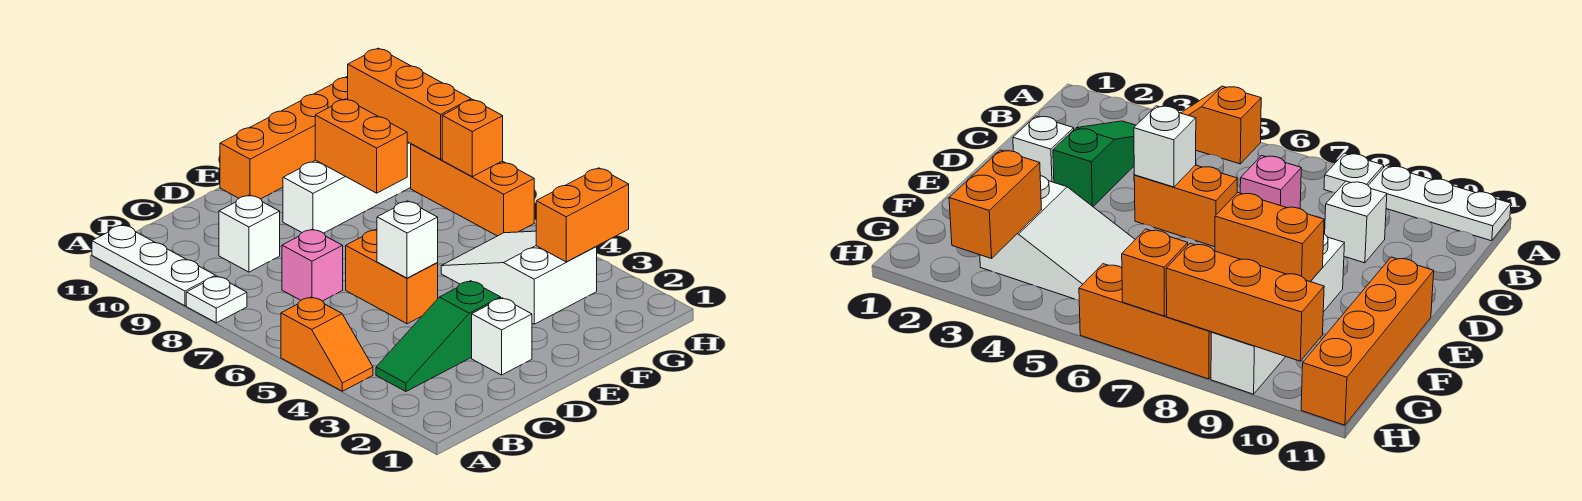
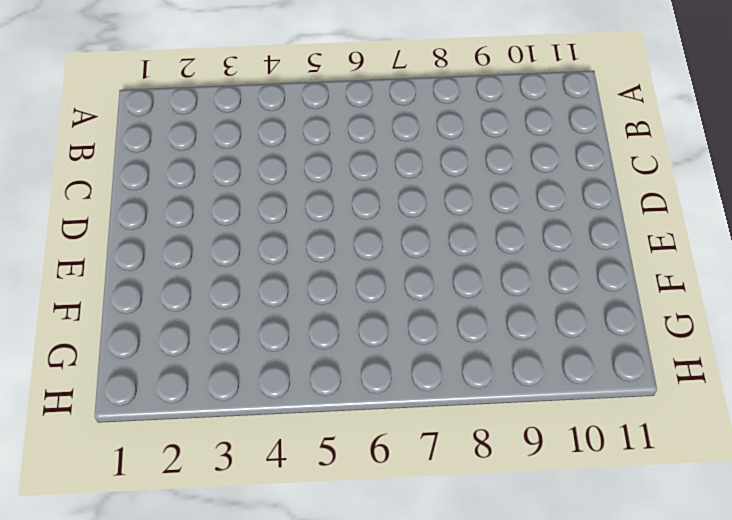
none -> orange 1x2 slope [281,297,373,391]
none -> white 1x1 plate [186,276,247,323]
none -> white 1x3 plate [92,225,215,306]

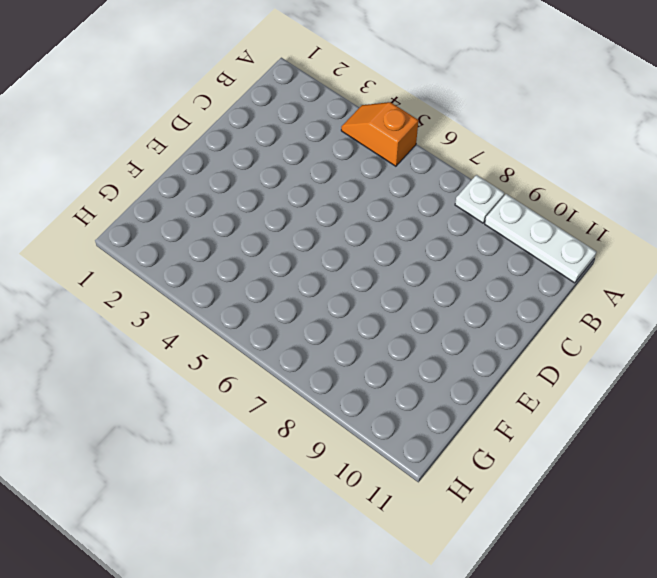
none -> green 1x3 slope [376,281,501,391]
none -> pink 1x1 brick [282,229,343,301]
none -> white 1x1 brick [219,195,280,272]

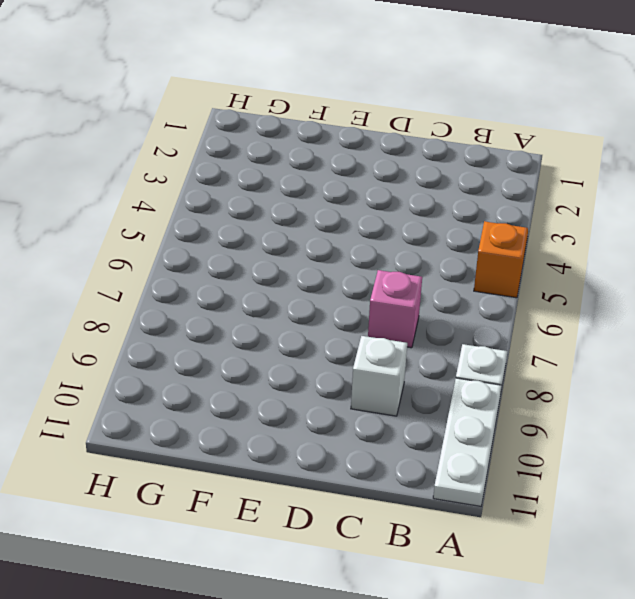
none -> green 1x3 slope [376,281,501,391]
none -> white 1x1 brick [472,298,532,375]
none -> orange 1x2 brick [346,230,438,324]

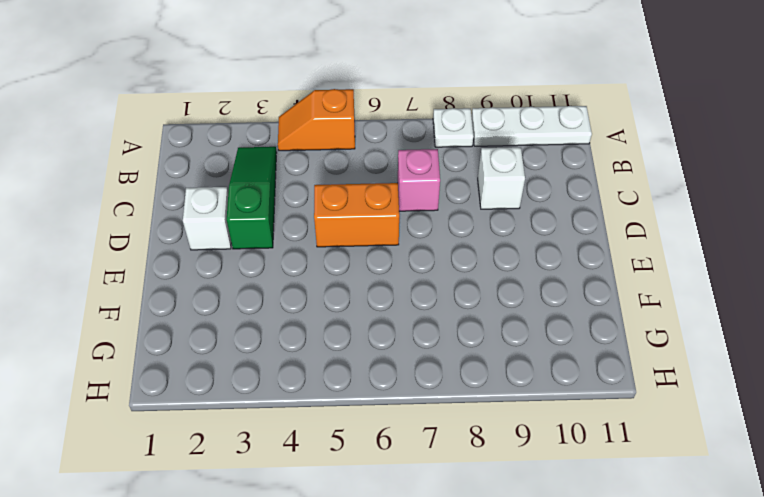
none -> white 1x4 brick [283,142,411,233]
none -> orange 1x4 brick [220,77,348,199]
none -> white 2x3 slope [441,231,597,324]

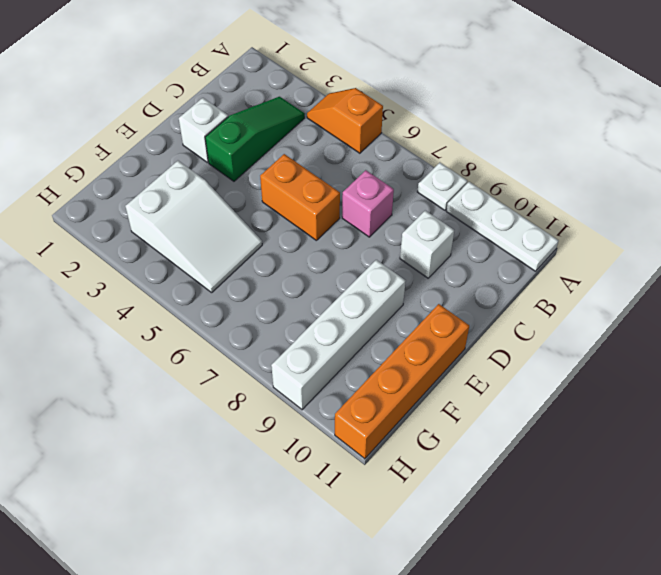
none -> orange 1x3 brick [411,144,534,236]
none -> white 1x1 brick [377,201,438,278]
none -> orange 1x2 brick [315,99,407,193]

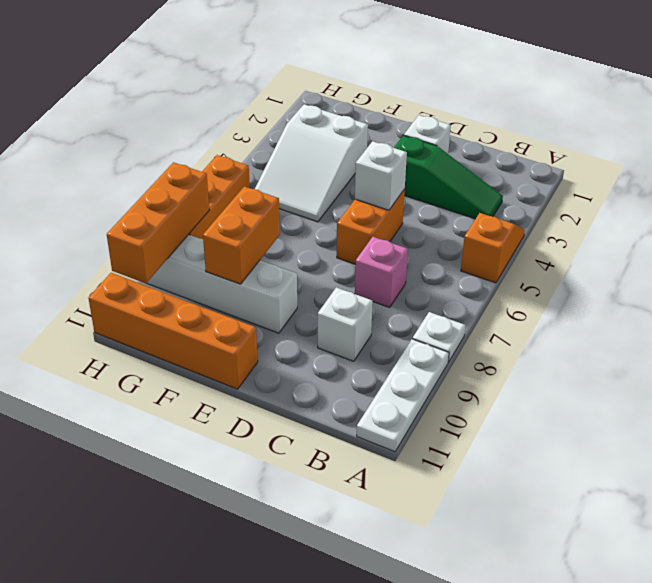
none -> orange 1x2 brick [536,168,629,262]
none -> orange 1x1 brick [442,100,503,177]

